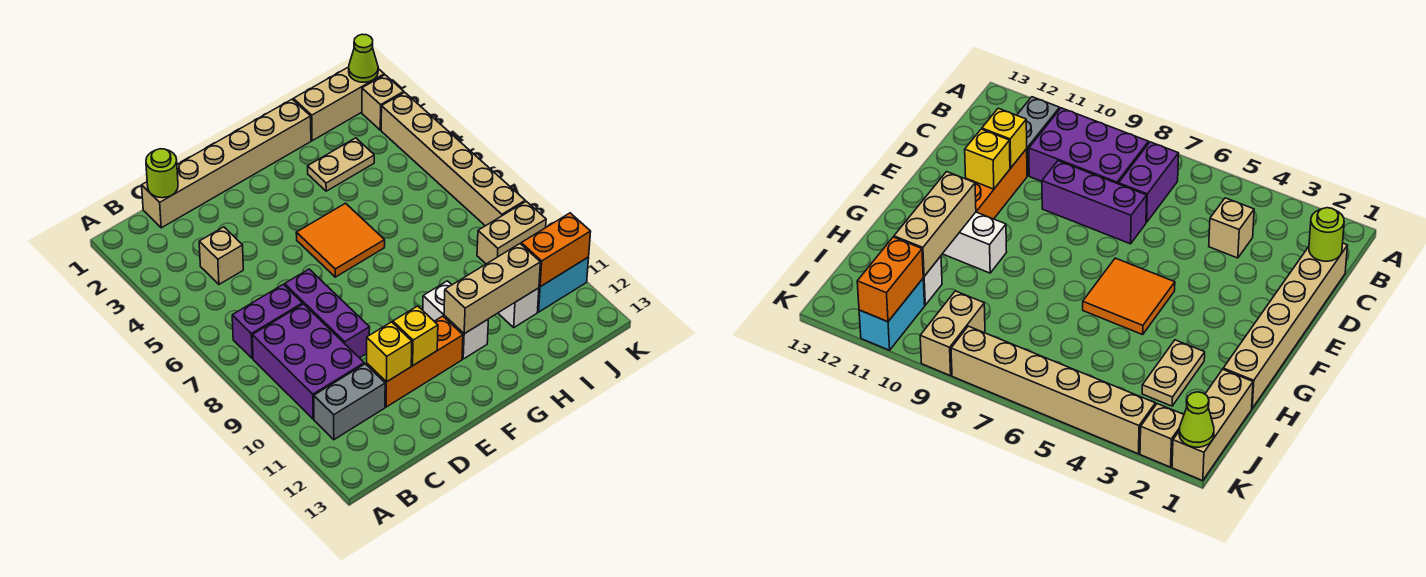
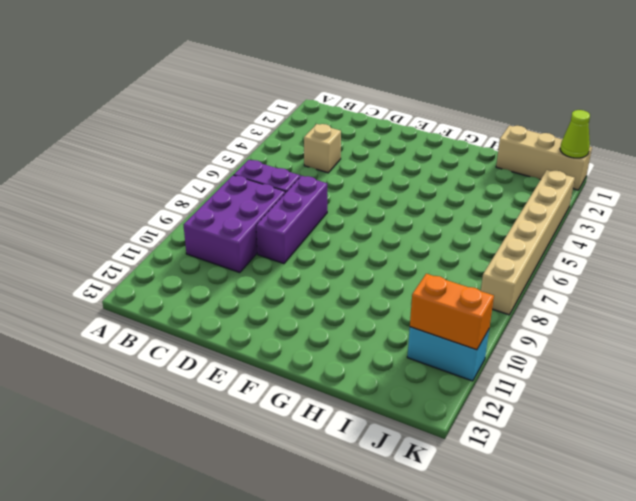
none -> grey 1x2 brick [314,364,385,440]
none -> tan 1x6 brick [142,99,311,228]
none -> orange 1x3 brick [367,316,463,407]

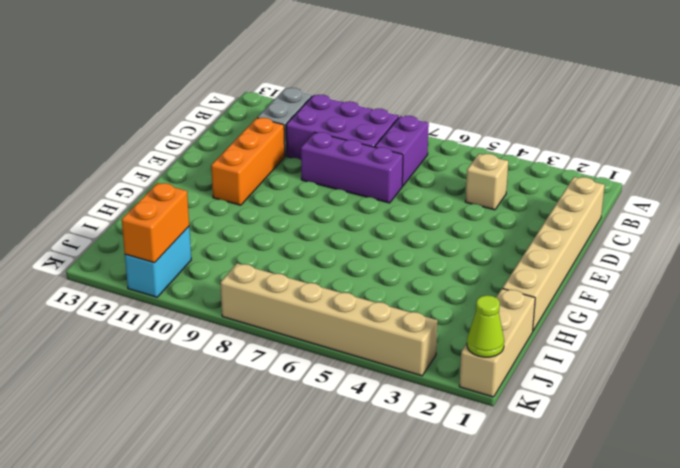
none -> orange 2x2 tile [296,203,385,277]
none -> white 1x2 brick [423,281,488,359]
none -> tan 1x2 plate [308,138,374,191]

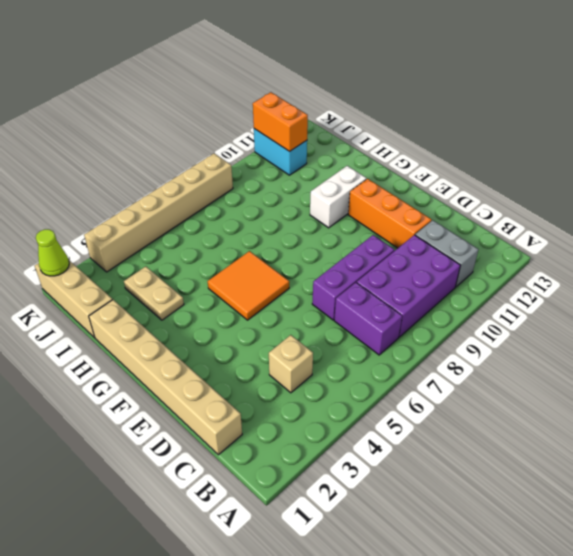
none -> white 1x1 brick [498,288,539,327]
none -> tan 1x2 brick [477,201,546,264]
none -> tan 1x1 brick [362,75,404,130]

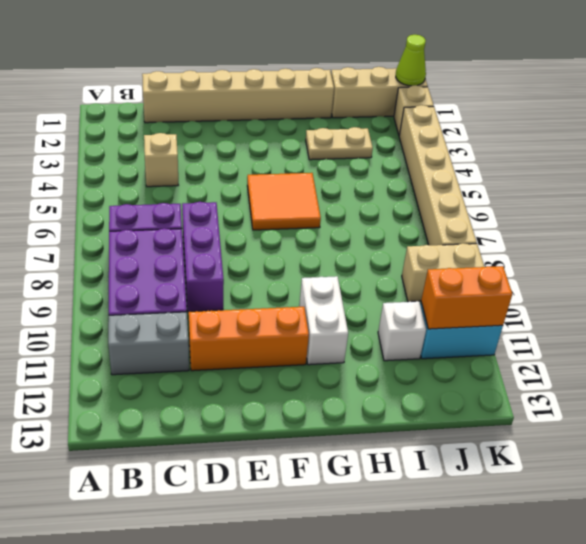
none -> lime 1x1 round brick [146,149,178,198]
none -> yellow 1x1 brick [367,322,412,382]
none -> yellow 1x1 brick [393,306,438,365]

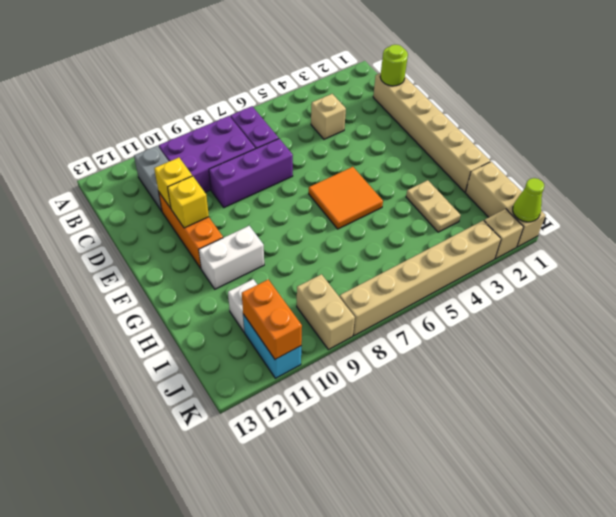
none -> tan 1x3 brick [444,244,540,334]

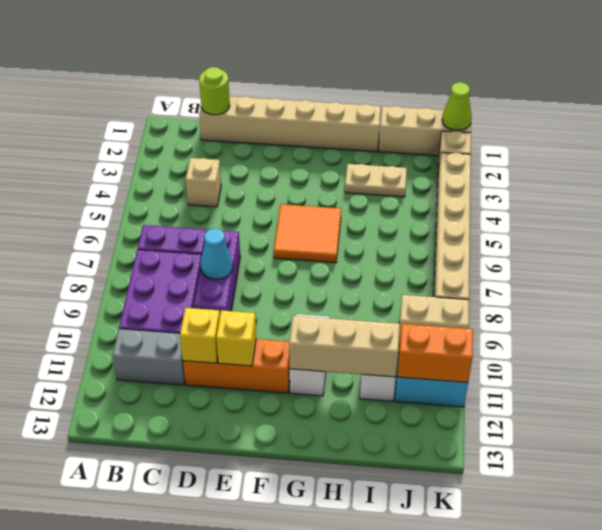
cyan 1x1 cone [200,228,233,280] -> none

